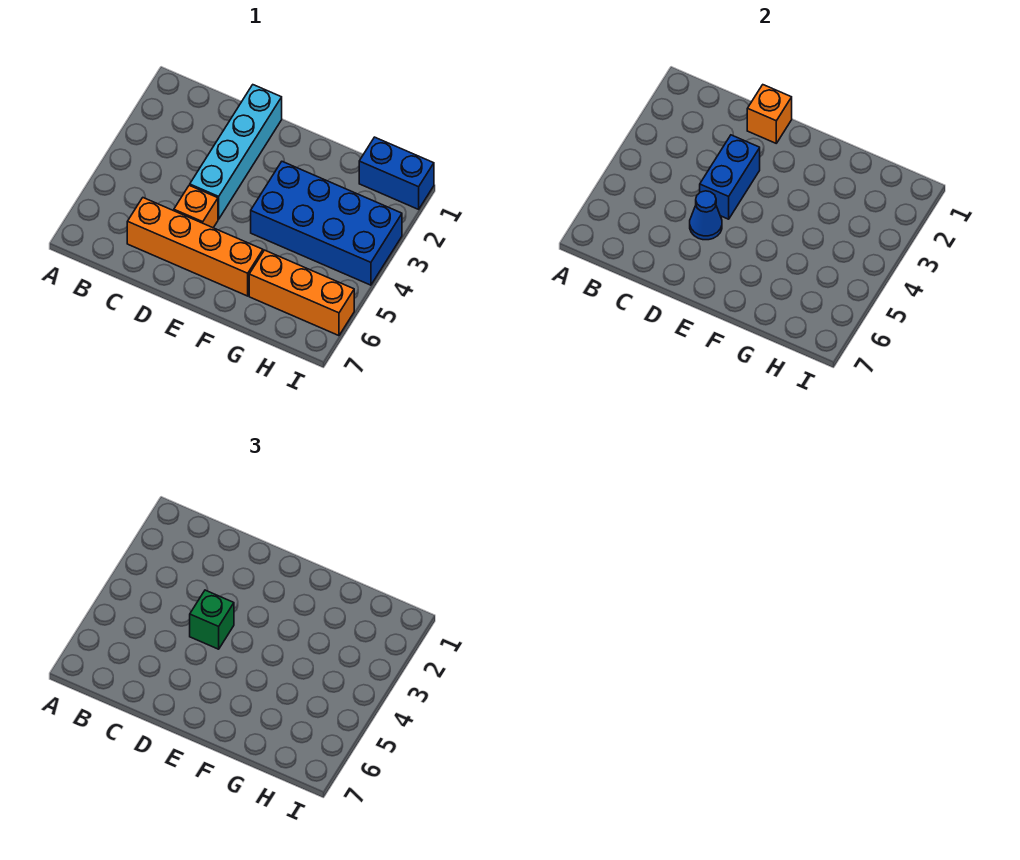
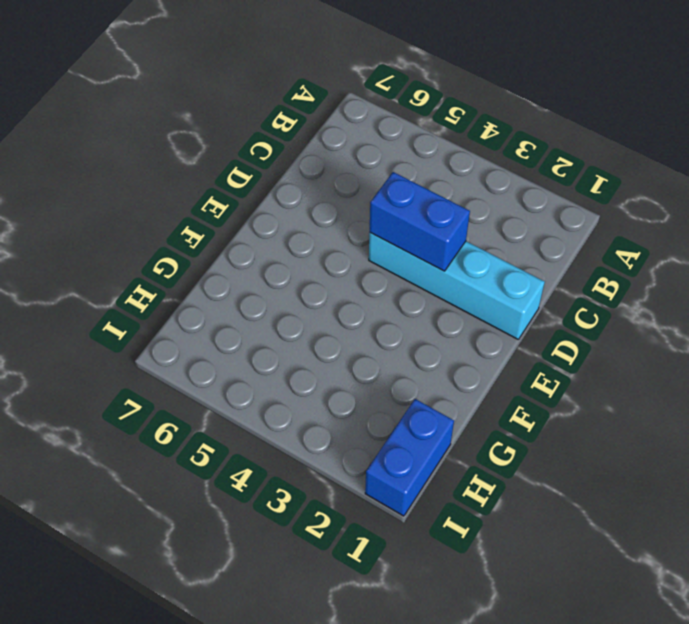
none -> orange 1x4 brick [127,198,263,296]
none -> orange 1x1 brick [174,185,218,228]

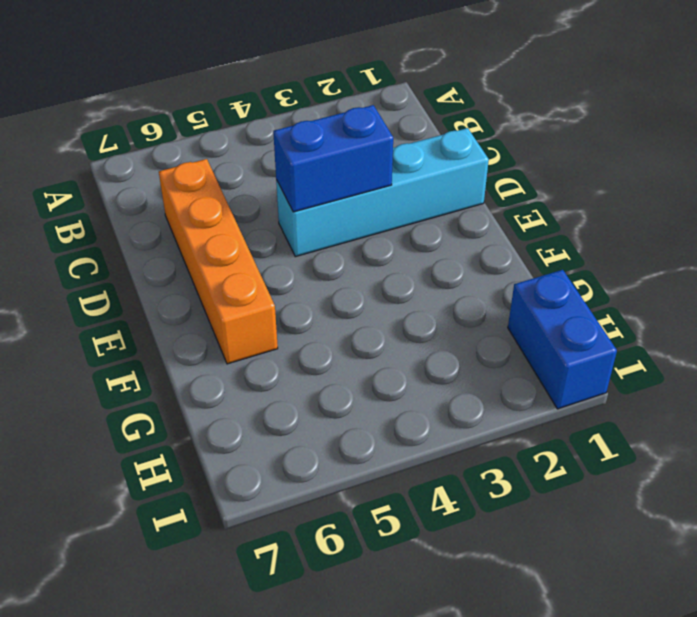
none -> orange 1x1 brick [174,185,218,228]
none -> blue 2x4 brick [251,162,402,285]

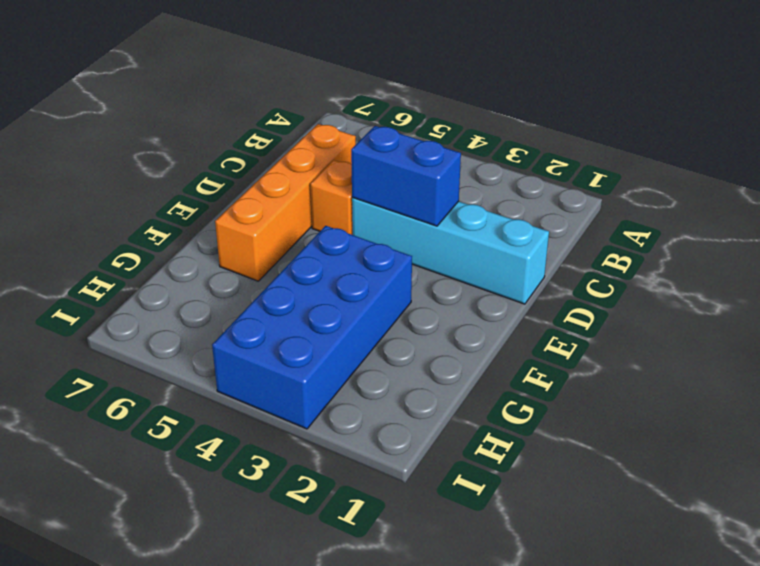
none -> orange 1x3 brick [249,250,354,336]
none -> blue 1x2 brick [359,137,434,209]

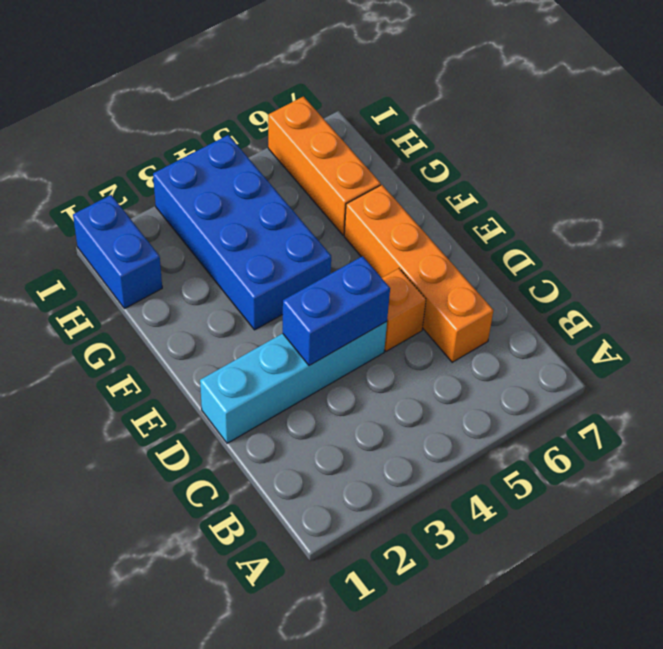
none -> orange 1x1 brick [747,85,792,143]
none -> blue 1x1 cone [690,191,722,240]

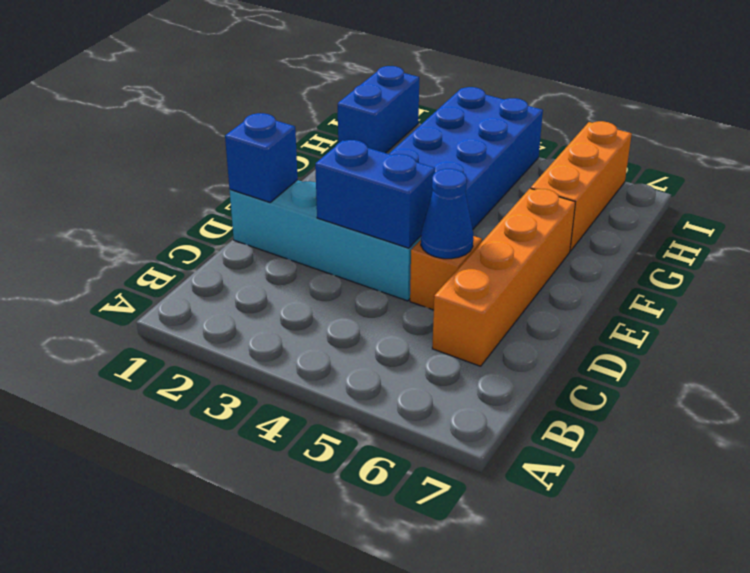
blue 1x1 brick [225,113,298,202] -> orange 1x1 brick [747,85,792,143]
none -> green 1x1 brick [190,590,234,649]

